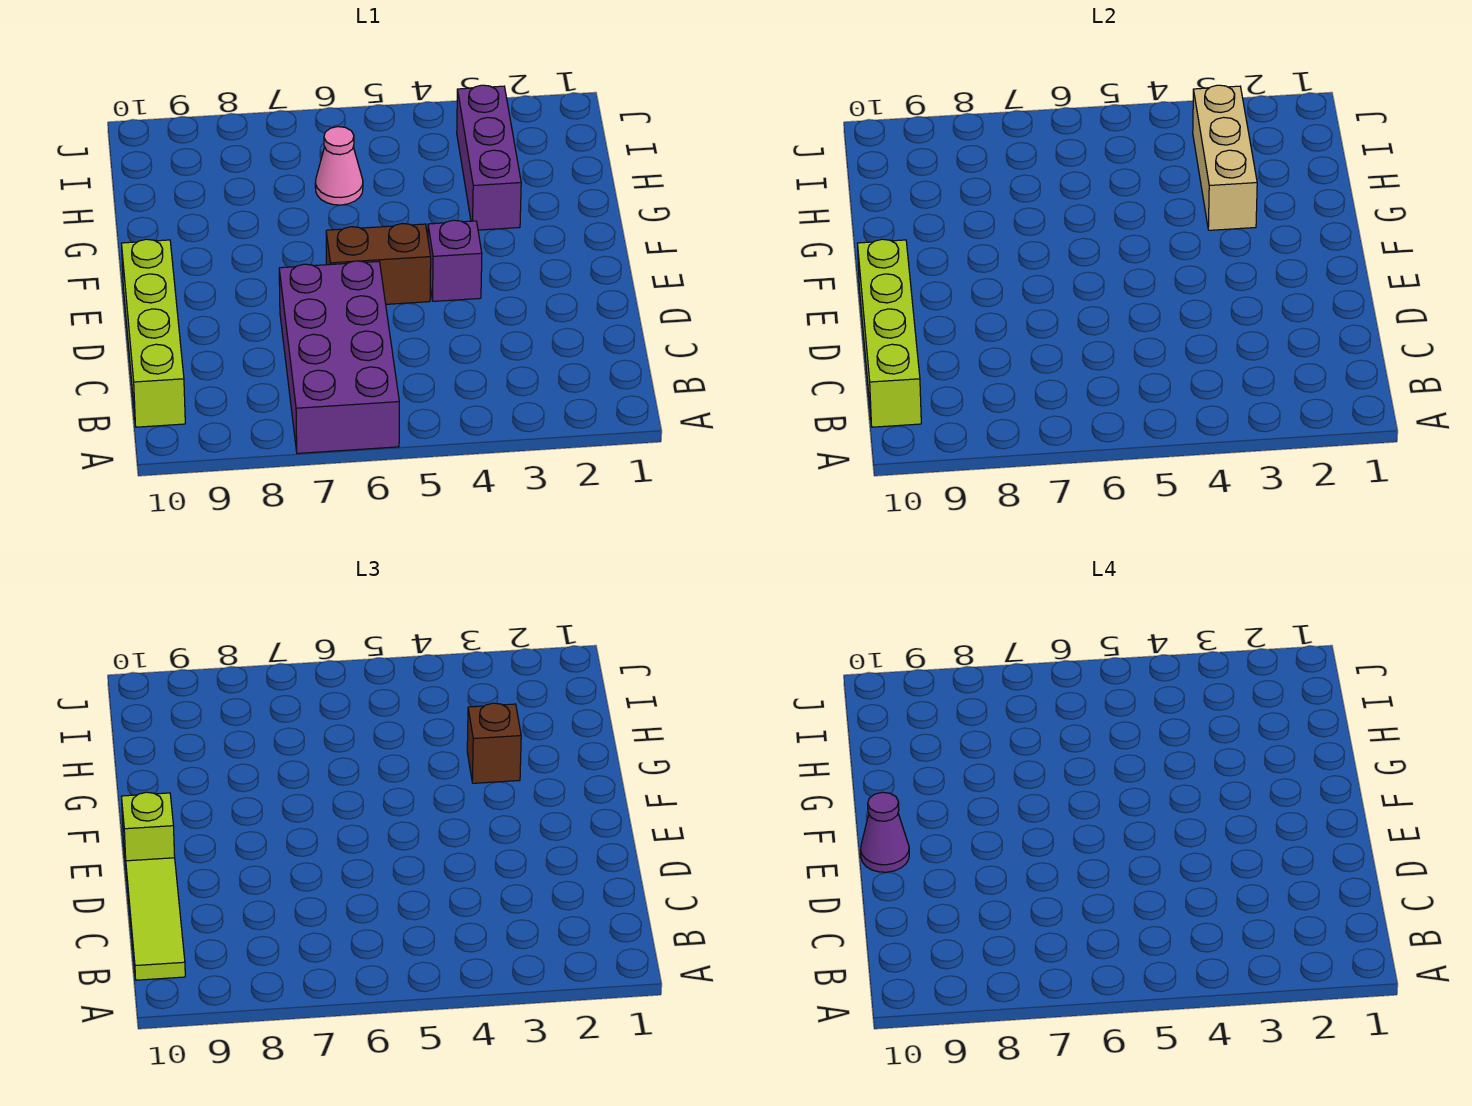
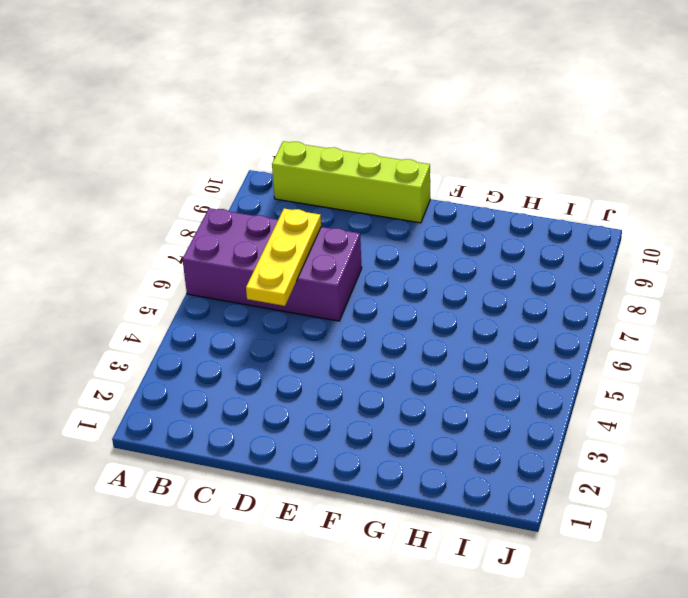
yellow 1x3 plate [246,209,321,306] -> none
none -> purple 1x1 brick [428,220,482,301]
none -> brown 1x2 brick [326,224,431,304]
none -> purple 1x3 brick [457,85,521,230]

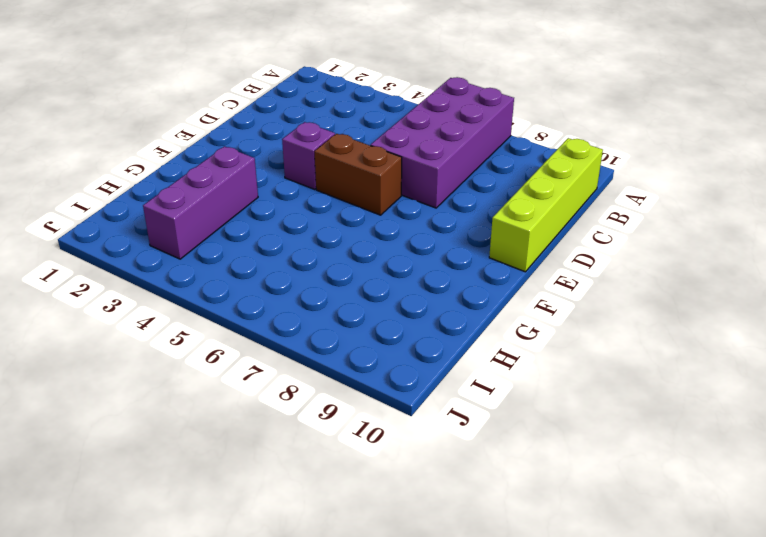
none -> pink 1x1 cone [315,127,363,205]
none -> lime 1x4 brick [857,239,921,427]
none -> tan 1x3 brick [1193,85,1257,230]

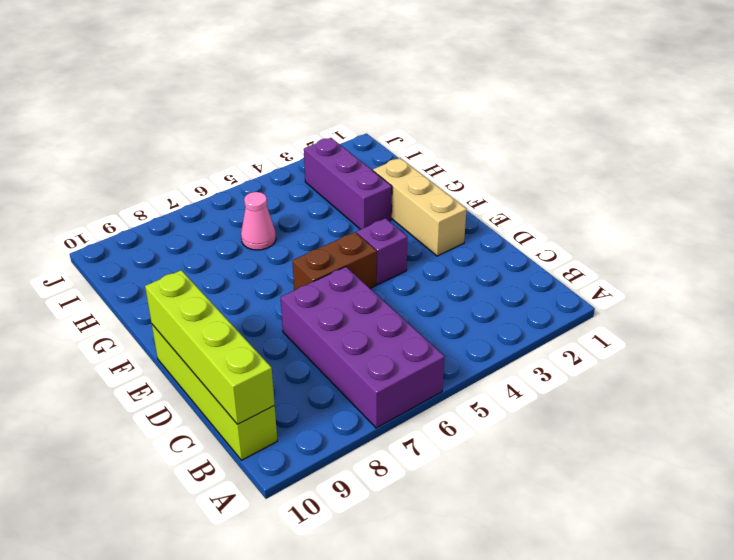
tan 1x3 brick [373,158,467,256] -> tan 1x3 brick moved to [1193,85,1257,230]
none -> lime 1x3 tile [126,858,185,980]
none -> lime 1x1 brick [121,792,175,865]
none -> brown 1x1 brick [467,703,521,783]

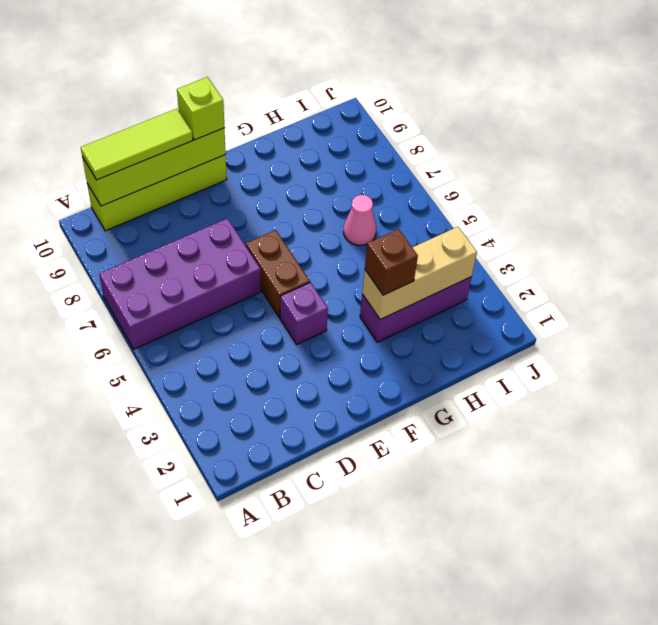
none -> purple 1x1 cone [861,792,909,872]

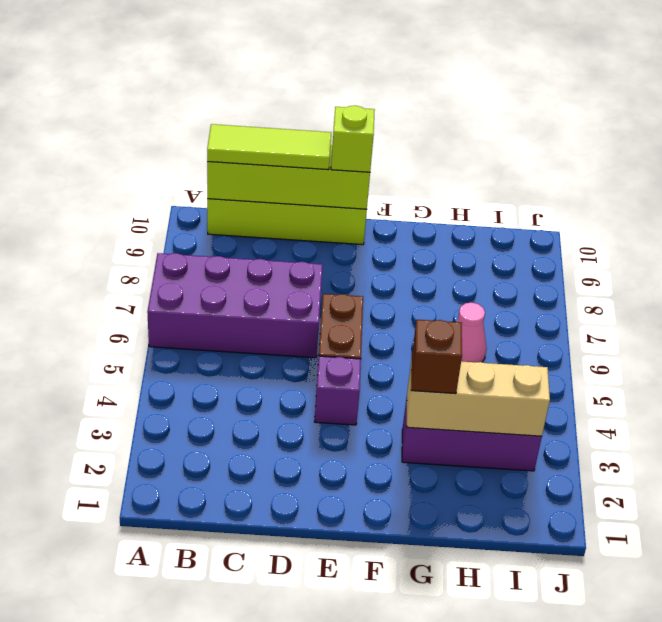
none -> purple 1x1 cone [861,792,909,872]

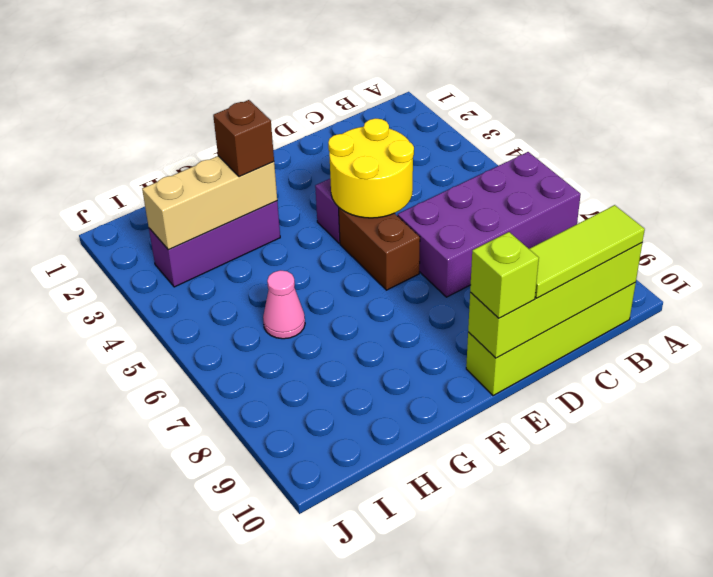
yellow 2x2 round brick [328,119,414,218] -> none
none -> purple 1x1 cone [861,792,909,872]

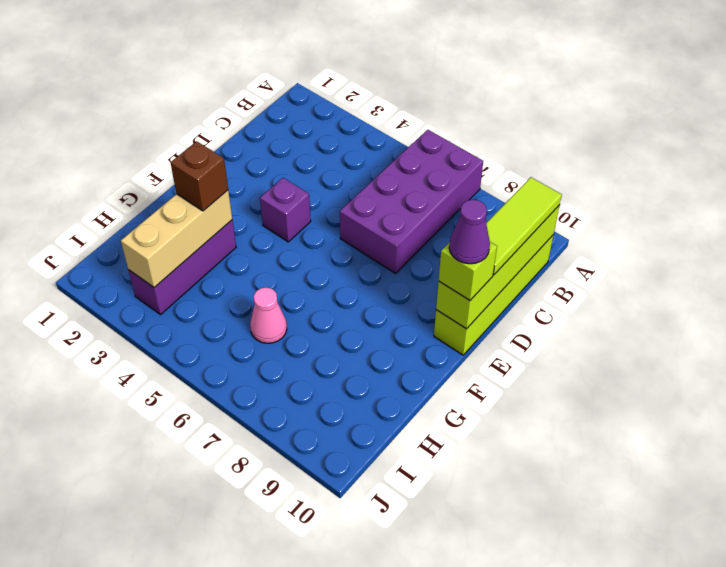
none -> brown 1x2 brick [326,224,431,304]

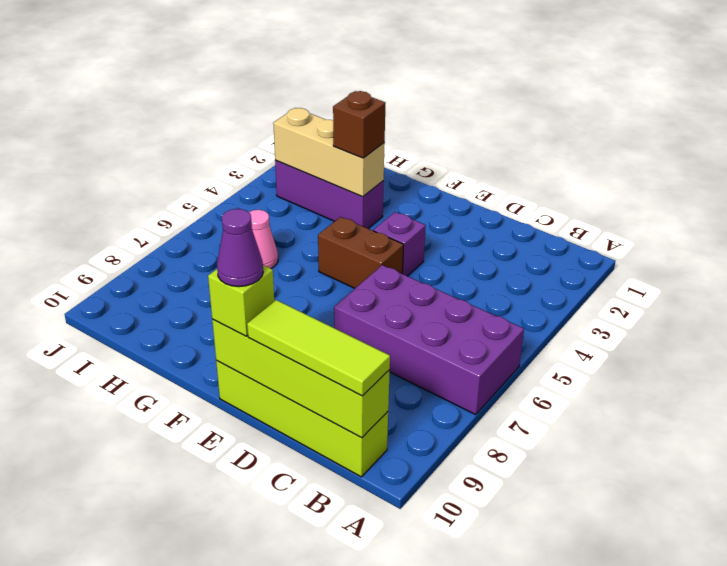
brown 1x2 brick [318,217,404,288] -> brown 1x2 brick turned to [326,224,431,304]

